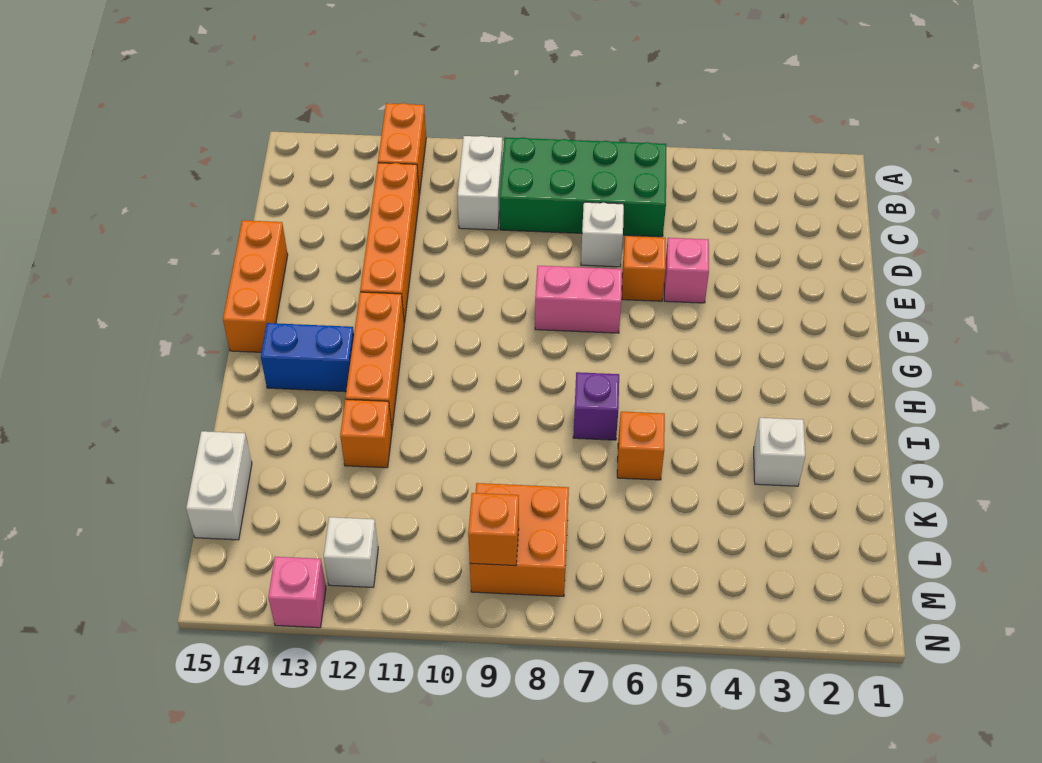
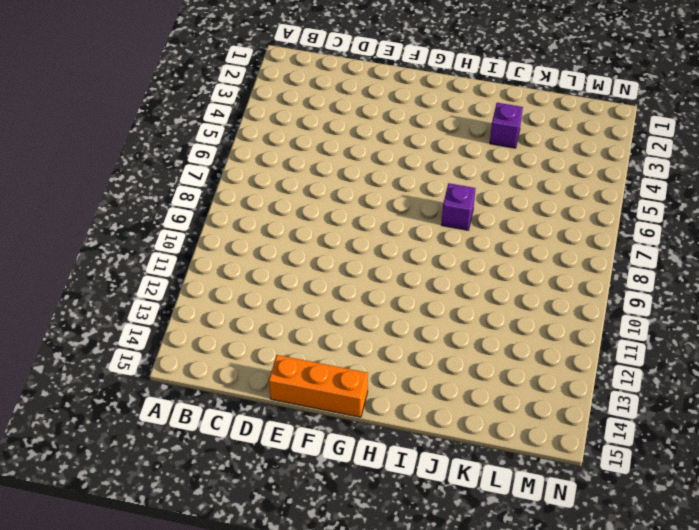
purple 1x1 brick [490,103,523,148] -> white 1x1 brick [754,418,805,486]
none -> orange 1x2 brick [378,103,426,196]
none -> green 2x4 brick [499,137,666,237]
none -> white 1x2 brick [458,136,503,230]

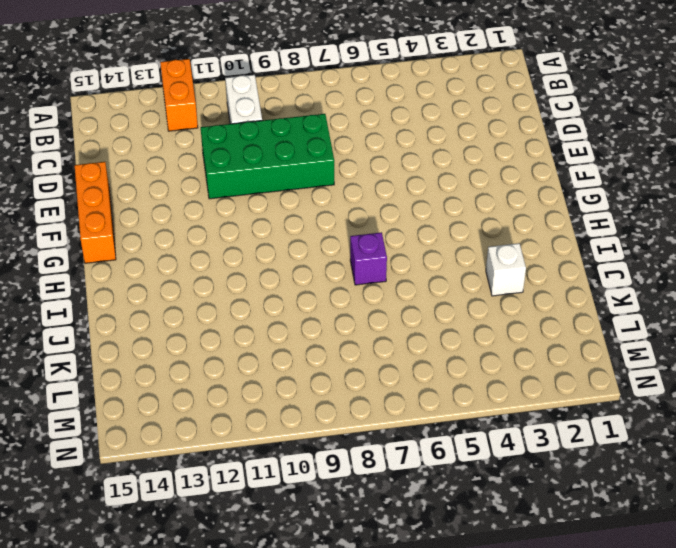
green 2x4 brick [201,114,334,199] -> green 2x4 brick moved to [499,137,666,237]
none -> orange 1x4 brick [360,163,419,324]
none -> white 1x1 brick [581,202,624,267]
none -> pink 1x1 brick [664,238,709,303]

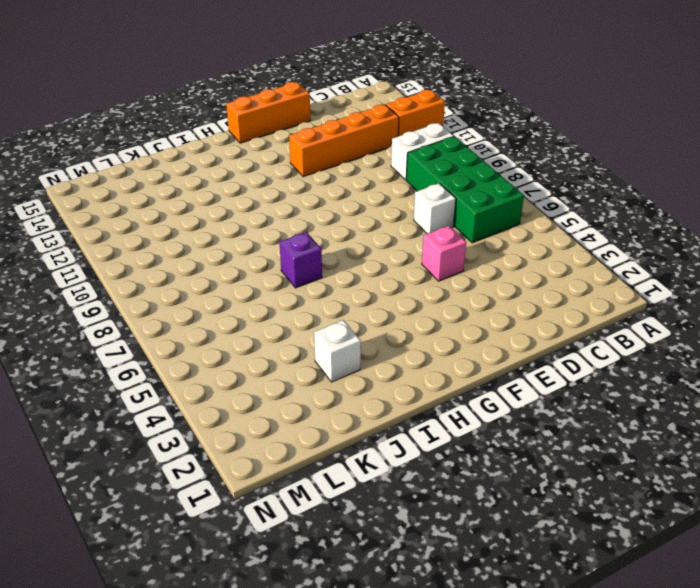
none -> orange 1x1 brick [622,236,666,301]
none -> pink 1x2 brick [535,266,622,333]
none -> orange 1x3 brick [345,292,404,428]

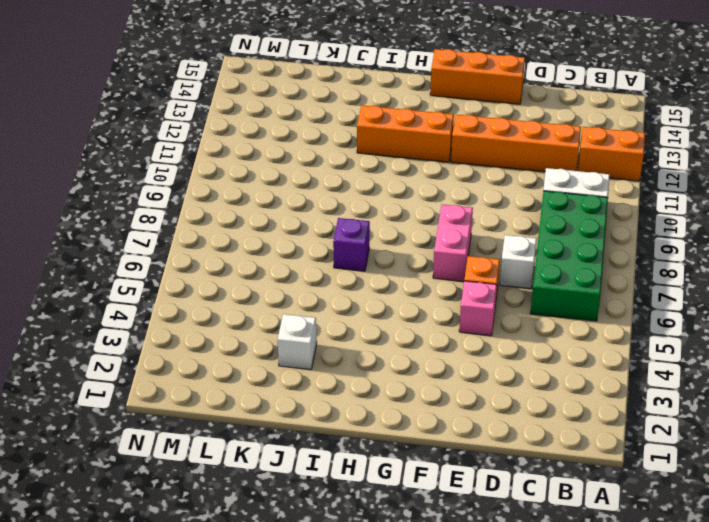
none -> blue 1x2 brick [261,323,354,392]
none -> orange 1x1 brick [617,412,665,480]
none -> orange 1x1 brick [340,399,392,468]

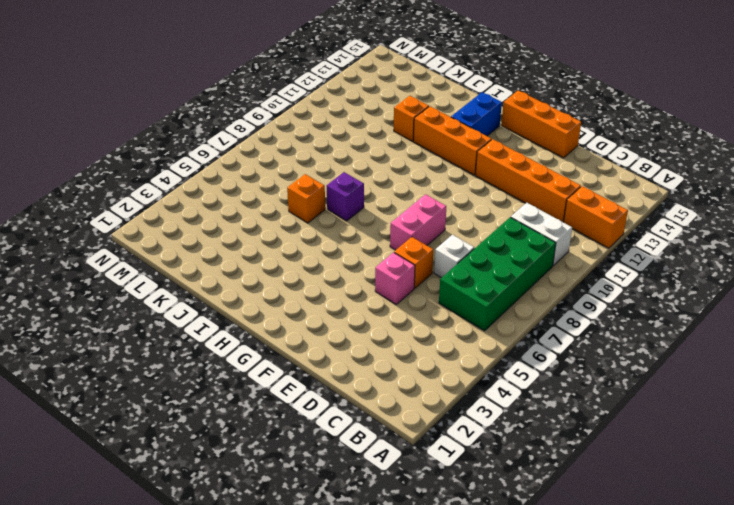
none -> white 1x1 brick [754,418,805,486]
none -> white 1x2 brick [186,431,252,540]
none -> orange 2x2 brick [470,483,569,596]

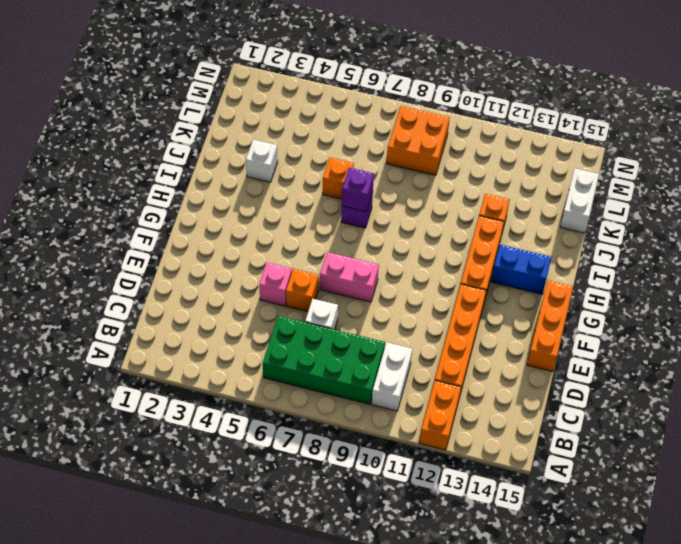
purple 1x1 brick [342,168,374,211] -> none
none -> white 1x1 brick [324,517,378,587]
none -> pink 1x1 brick [268,557,326,628]
none -> orange 1x1 brick [468,493,519,566]

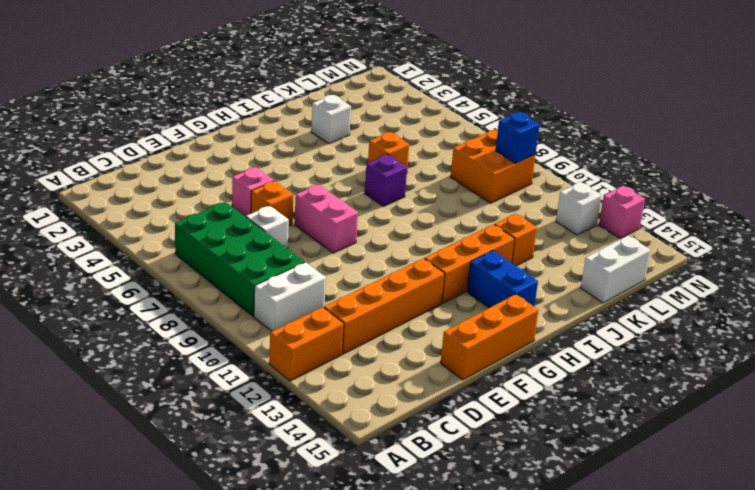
blue 1x1 brick [496,112,540,163] -> orange 1x1 brick [468,493,519,566]

